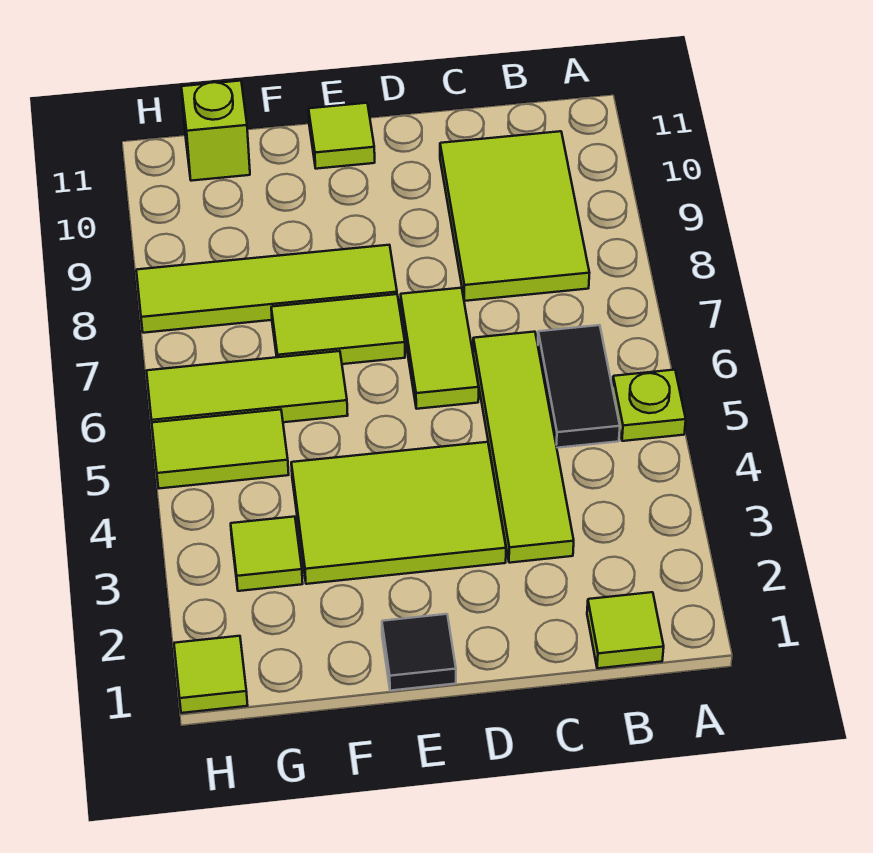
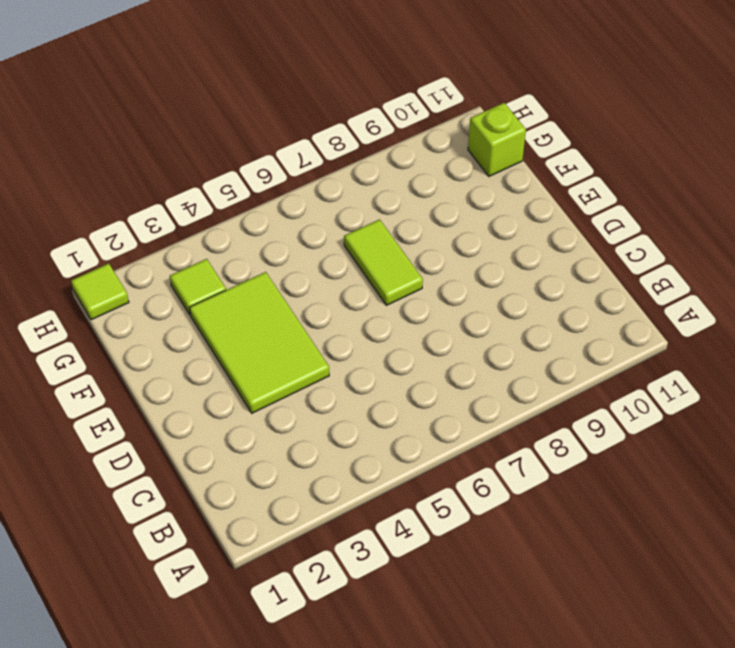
none -> lime 1x1 plate [612,370,686,441]
none -> lime 1x1 tile [587,592,664,668]
none -> black 1x2 tile [538,325,620,448]

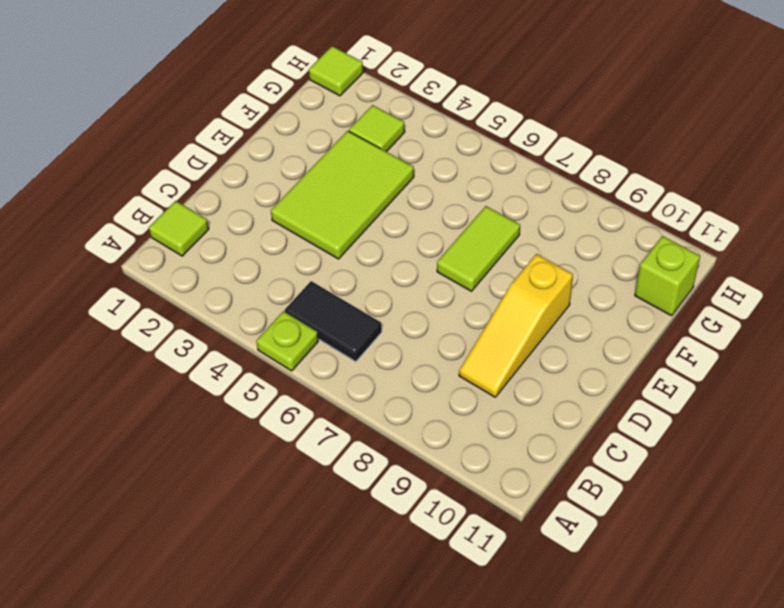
yellow 1x3 slope [459,254,573,397] -> lime 2x3 tile [440,131,589,301]
none -> lime 1x4 tile [473,332,574,563]
none -> lime 1x2 tile [401,288,479,409]
none -> black 1x1 tile [382,614,456,691]

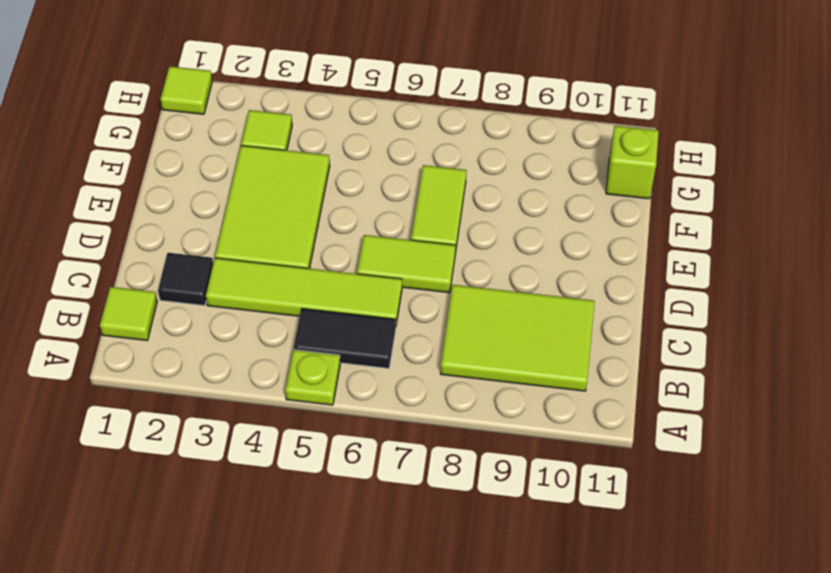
black 1x1 tile [158,253,213,306] -> black 1x1 tile moved to [382,614,456,691]
none -> lime 1x4 tile [136,245,397,333]
none -> lime 1x1 tile [309,103,375,169]
none -> lime 1x3 tile [147,351,348,422]

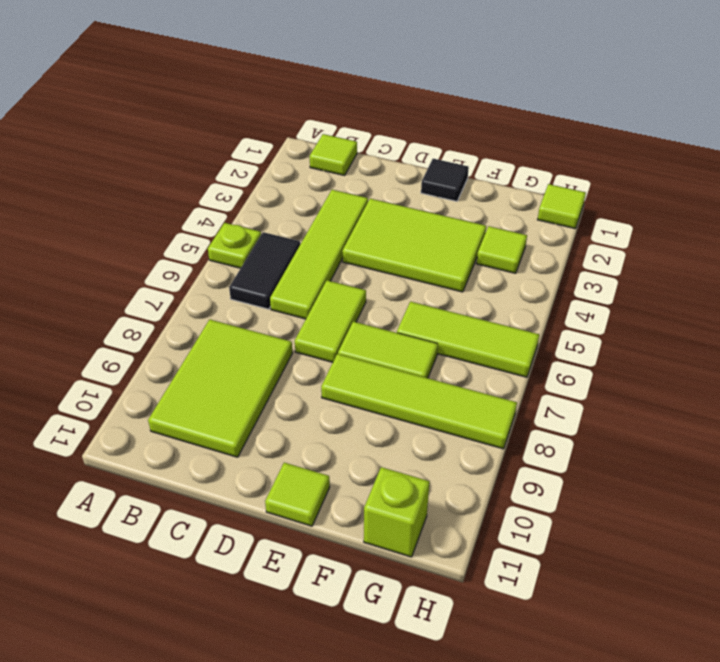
none -> lime 1x2 tile [152,409,289,488]

